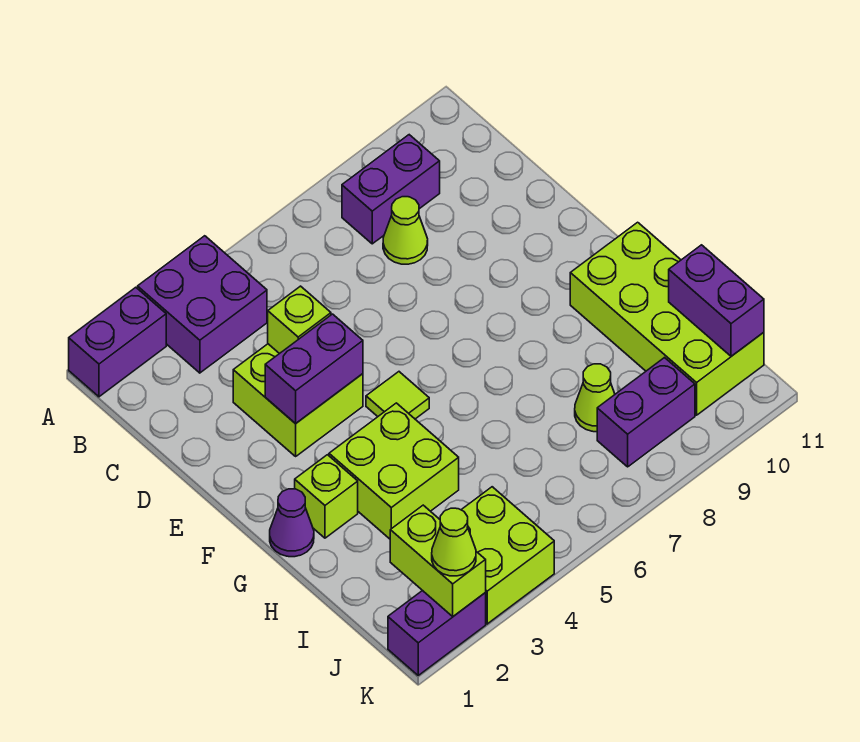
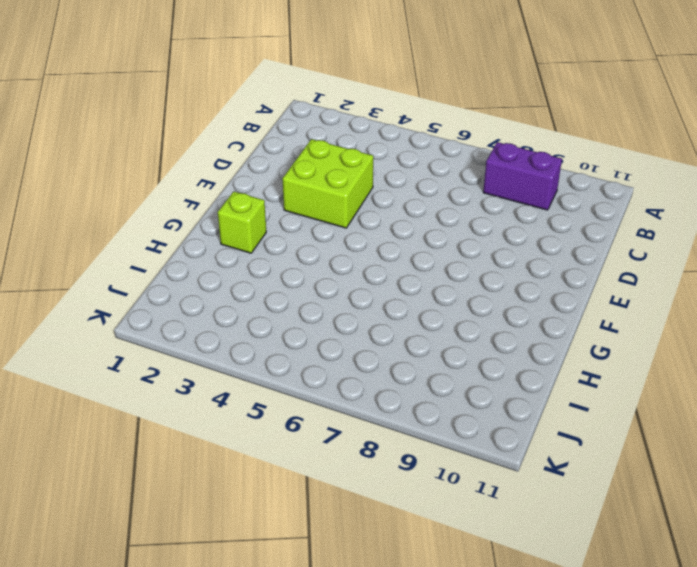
none -> purple 1x2 brick [69,287,166,397]
none -> purple 2x2 brick [138,236,267,373]
none -> lime 1x1 cone [383,197,428,264]

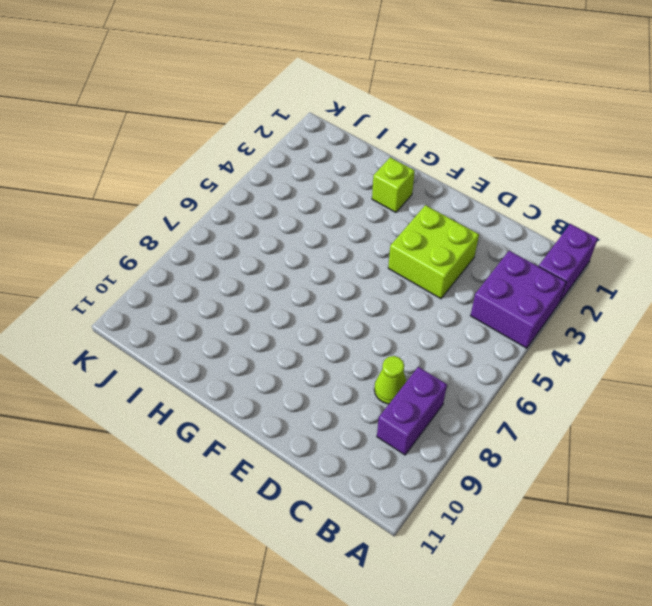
none -> lime 1x1 tile [366,372,429,419]
none -> purple 1x1 cone [270,489,314,557]
none -> lime 2x2 brick [329,403,459,539]

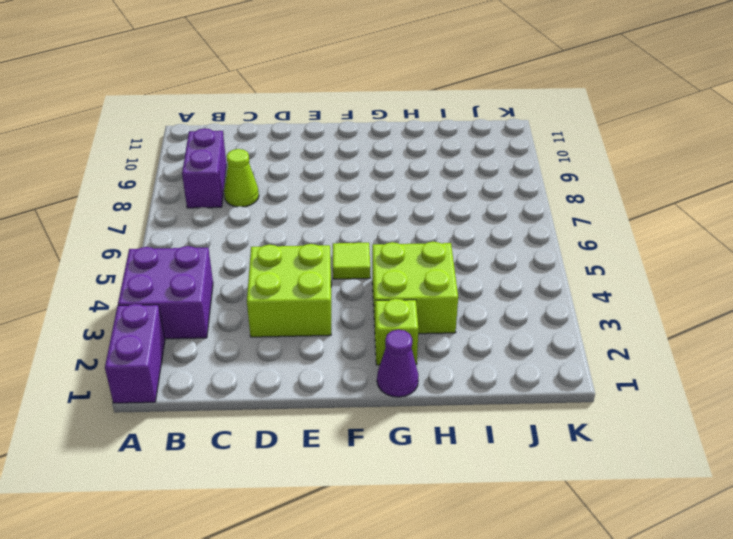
none -> lime 2x4 brick [570,222,764,415]
none -> lime 1x1 cone [575,364,615,432]
none -> lime 2x2 brick [461,487,554,624]

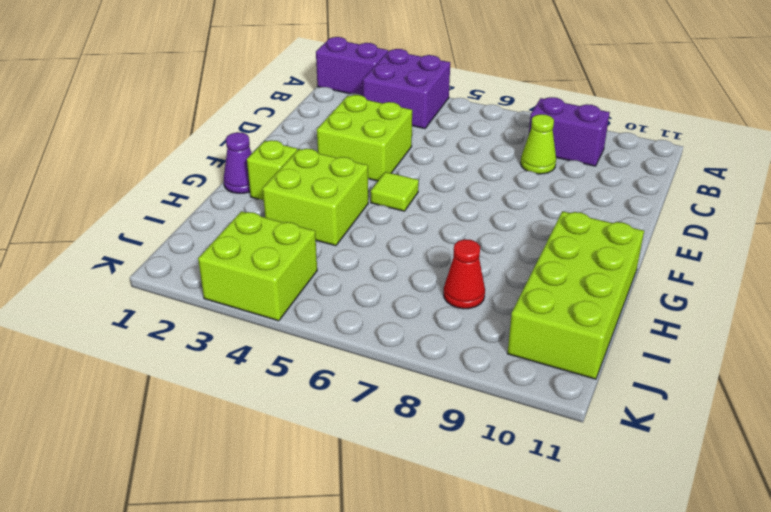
red 1x1 cone [444,239,485,309] -> lime 1x1 cone [575,364,615,432]
none -> purple 1x2 brick [597,358,695,467]
none -> purple 1x2 brick [388,590,486,675]
none -> lime 1x1 brick [268,286,331,354]

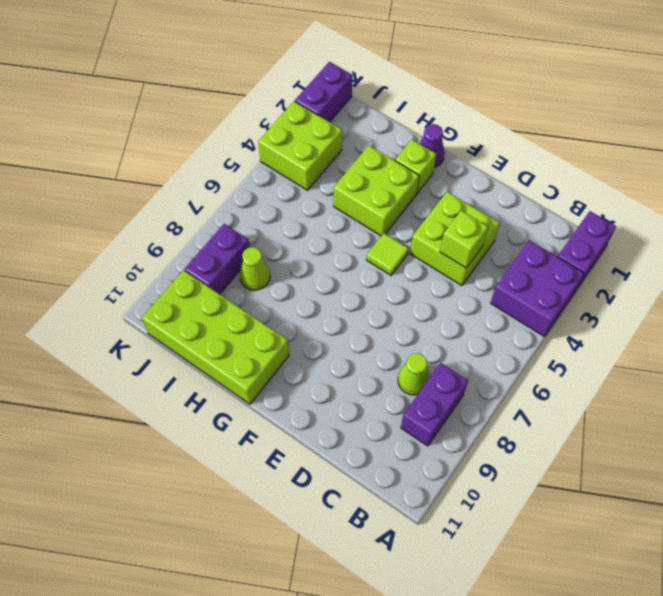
none -> purple 1x2 brick [265,314,363,424]
none -> purple 1x2 brick [669,245,764,356]
none -> lime 1x2 brick [390,505,486,616]

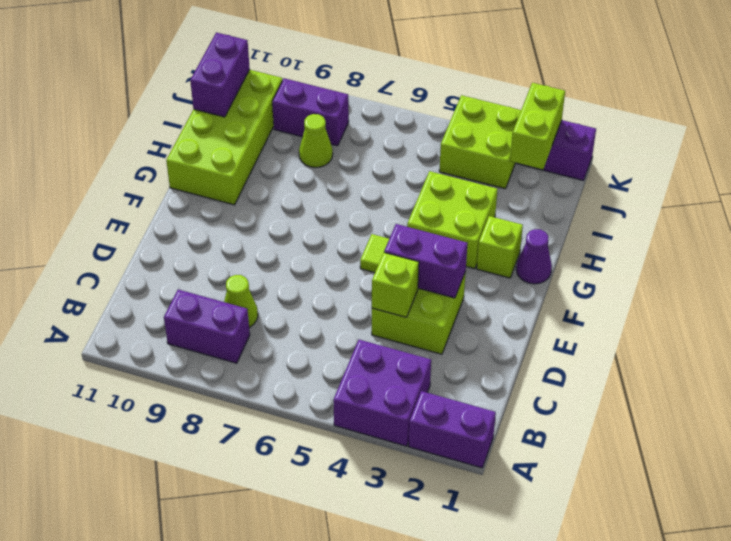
none -> lime 1x1 cone [432,508,476,576]

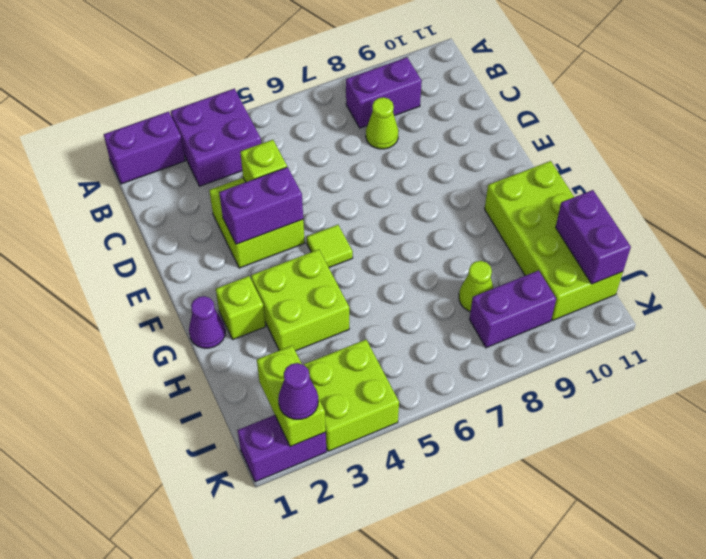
purple 1x1 cone [278,363,318,419] -> lime 1x1 cone [432,508,476,576]

